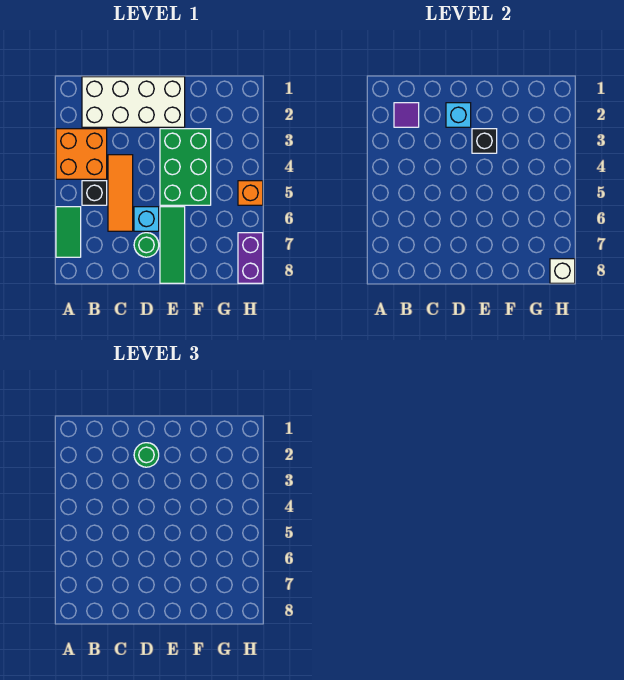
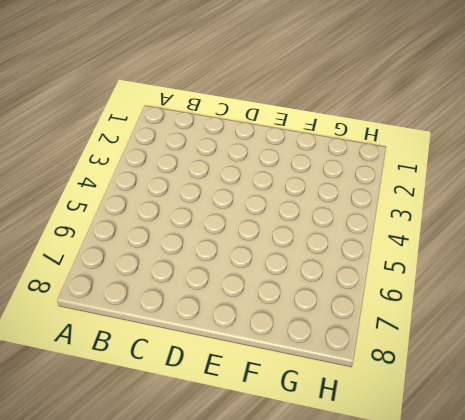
none -> orange 2x2 brick [56,129,107,179]
none -> green 1x2 tile [56,207,81,257]
none -> white 2x4 brick [82,77,185,127]

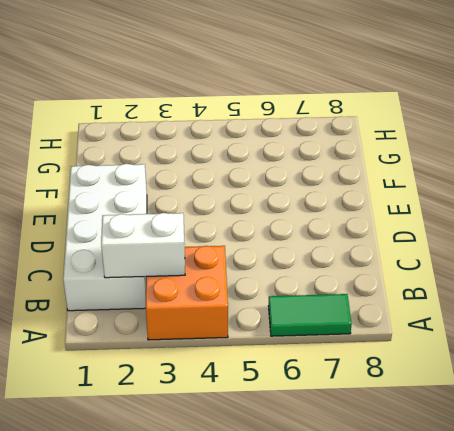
white 1x2 brick [101,213,185,278] -> purple 1x1 tile [394,103,419,127]
none -> black 1x1 brick [82,181,107,205]
none -> orange 1x3 tile [108,155,133,231]
none -> cyan 1x1 brick [134,207,159,231]

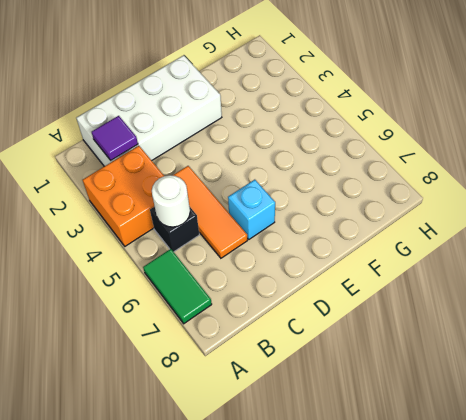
white 1x1 round brick [152,175,190,227] -> none
none -> green 1x1 round brick [134,233,159,257]
none -> green 2x3 brick [160,129,211,205]
none -> green 1x3 tile [160,207,185,283]

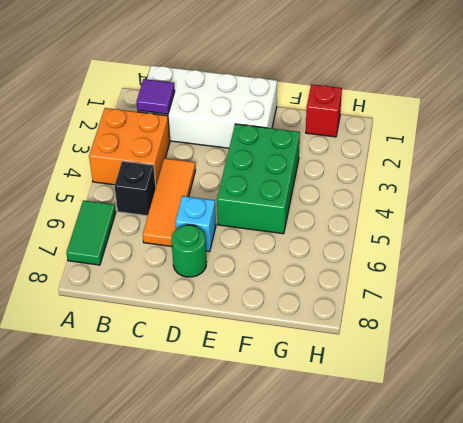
red 1x1 brick [306,84,342,137] -> none
none -> green 1x3 tile [160,207,185,283]
none -> orange 1x1 brick [238,181,263,205]
none -> purple 1x2 brick [238,233,263,283]

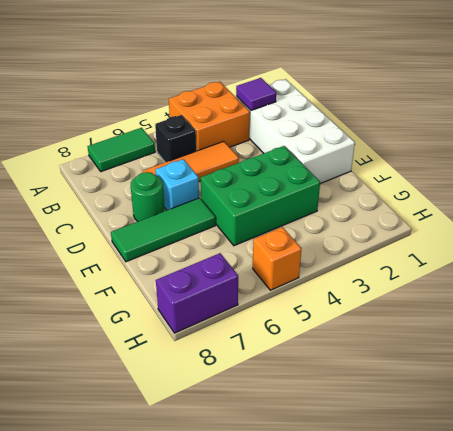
none -> cyan 1x1 brick [446,103,471,127]
none -> black 1x1 brick [472,129,497,153]
none -> white 1x1 brick [550,259,575,283]

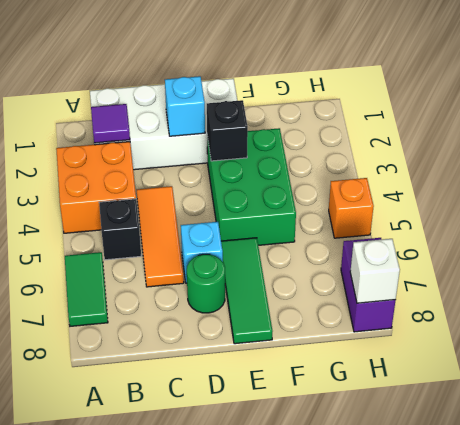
none -> green 1x1 round brick [134,443,159,467]

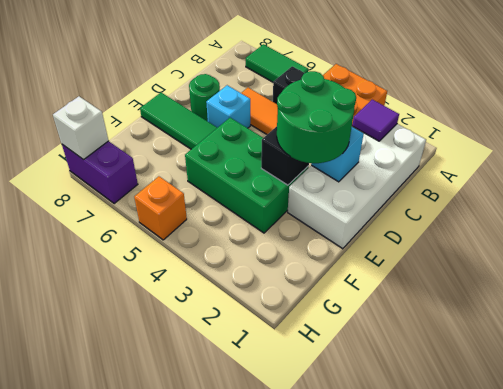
green 2x2 round brick [277,71,356,163] -> green 1x1 round brick [134,443,159,467]

